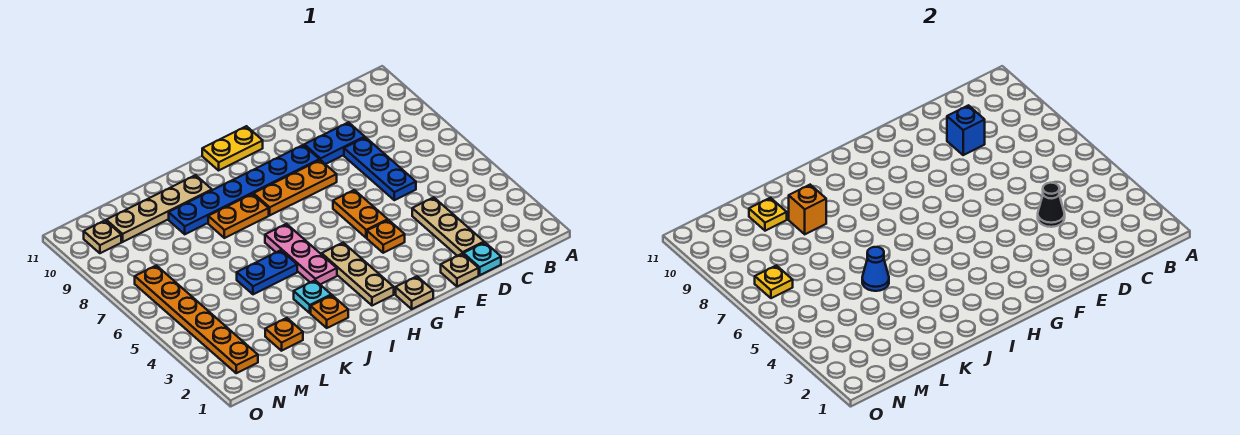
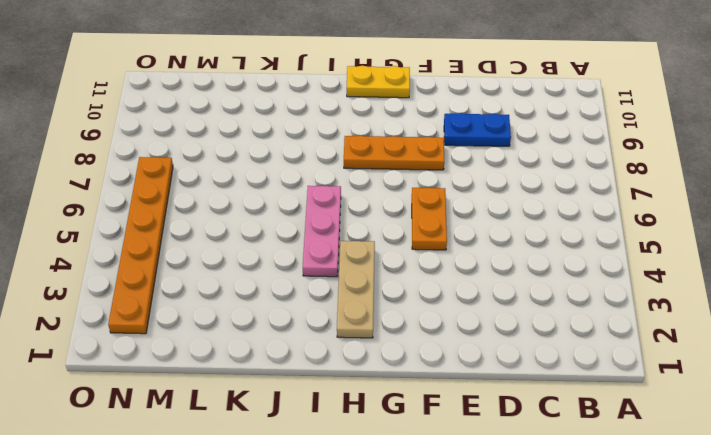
none -> cyan 1x1 plate [463,242,501,275]
none -> tan 1x3 plate [412,197,484,256]
none -> blue 1x3 plate [344,137,416,200]

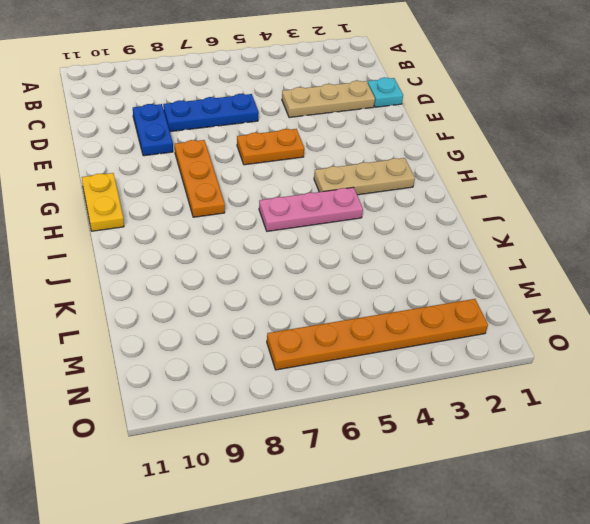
none -> tan 1x1 plate [441,254,479,287]
none -> orange 1x1 plate [367,220,405,253]
none -> blue 1x6 plate [169,145,319,234]

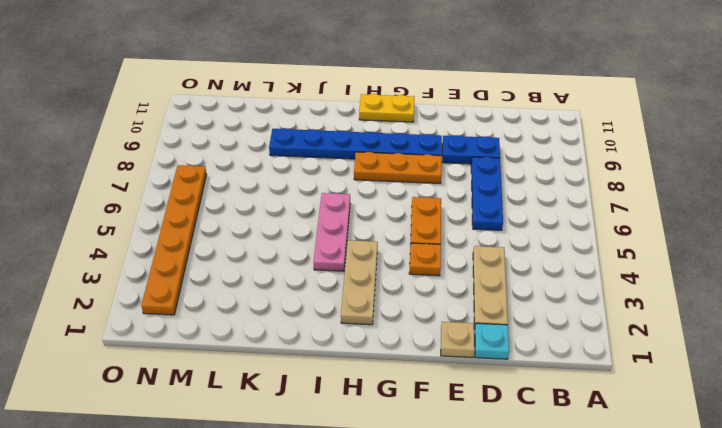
none -> tan 1x1 plate [396,276,433,309]
none -> orange 1x2 plate [208,194,269,238]
none -> orange 1x1 plate [311,295,348,328]

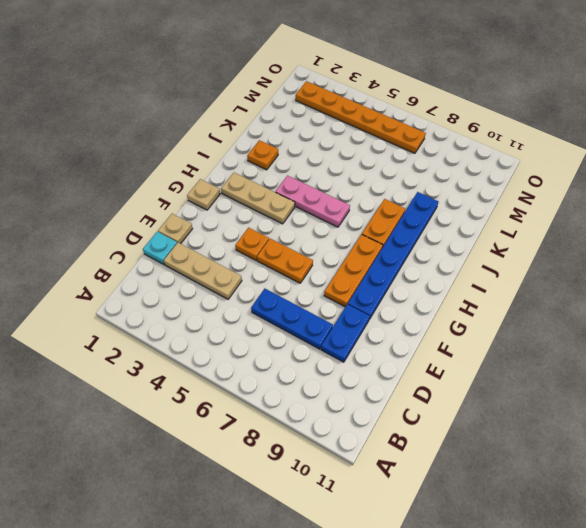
none -> yellow 1x2 plate [202,126,263,170]
none -> cyan 1x1 plate [294,280,331,313]
none -> blue 1x2 plate [237,250,297,294]

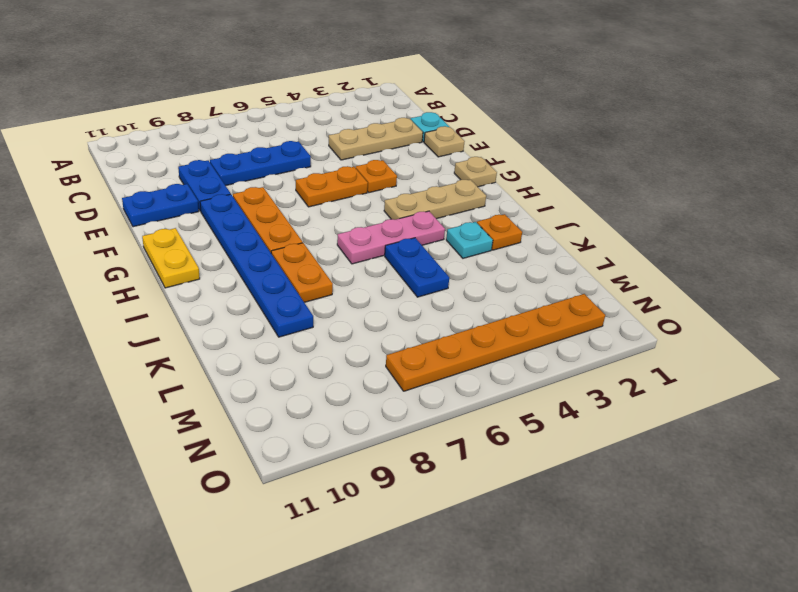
blue 1x2 plate [122,184,199,227] -> none
none -> tan 1x4 plate [106,175,212,242]
none -> orange 1x1 plate [265,318,303,351]
none -> tan 1x1 plate [84,221,121,253]

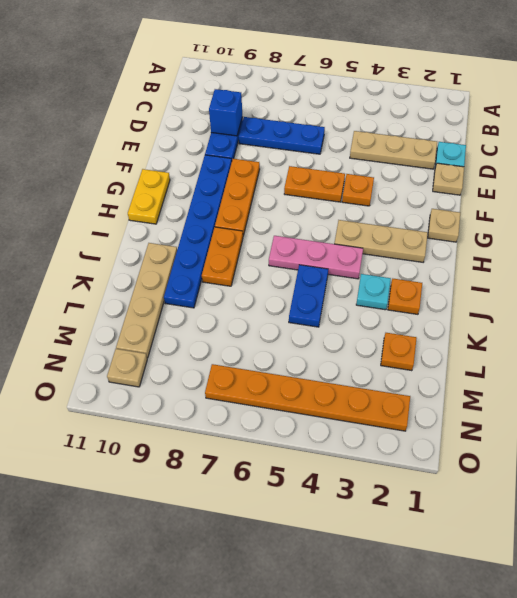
none -> black 1x1 cone [1038,183,1065,227]
none -> blue 1x1 cone [862,247,889,291]
none -> orange 1x1 brick [789,185,826,234]

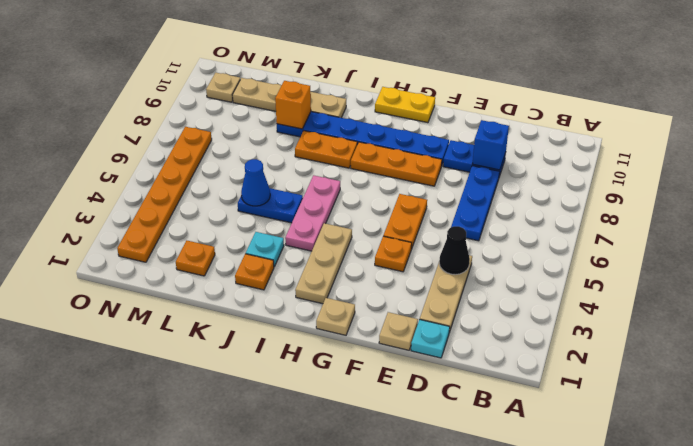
none -> yellow 1x1 plate [749,198,787,231]
none -> yellow 1x1 plate [755,265,793,298]

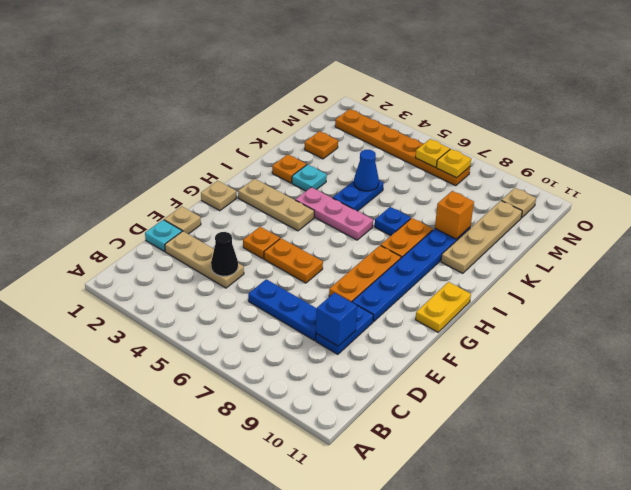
blue 1x1 plate [375,207,411,236] -> none
yellow 1x1 plate [416,139,450,167] -> yellow 1x1 plate moved to [749,198,787,231]

